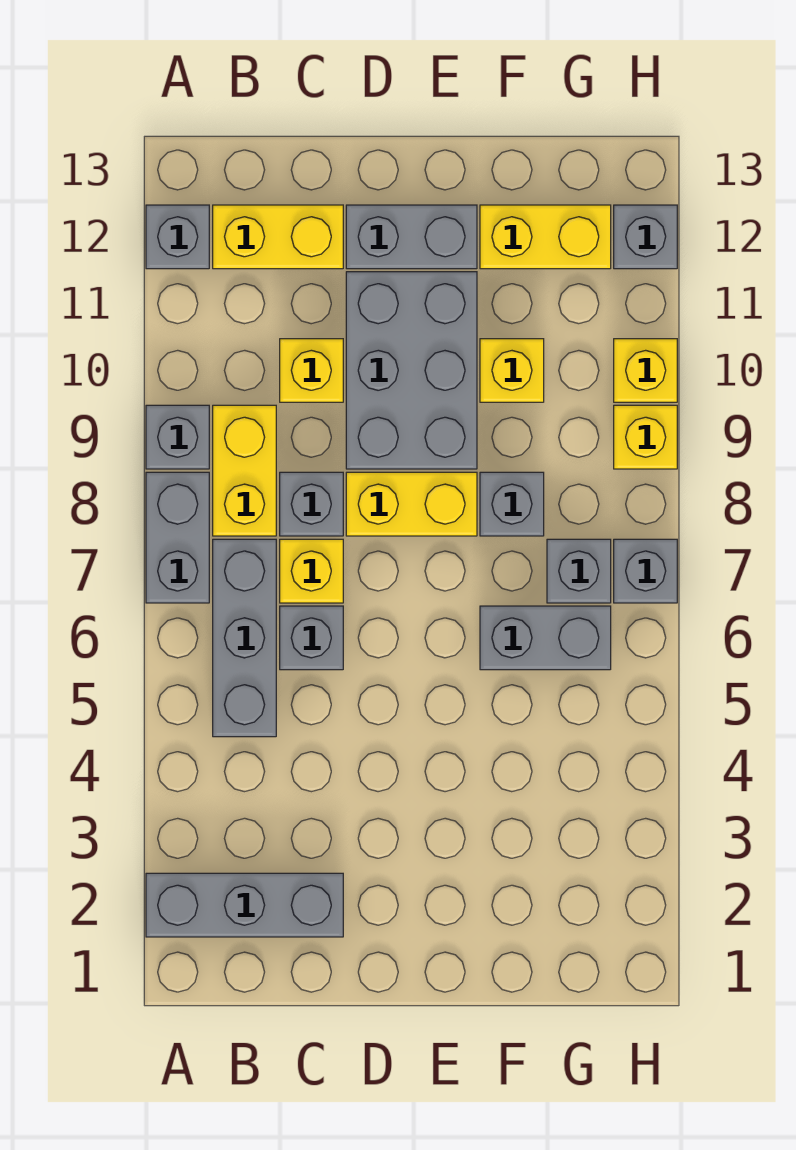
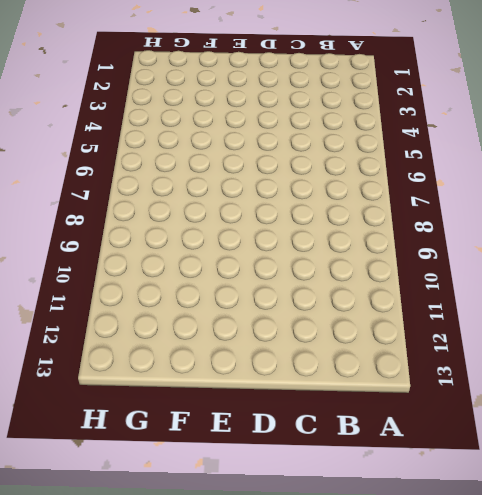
none -> grey 1x3 brick [146,873,343,937]
none -> grey 1x2 brick [146,472,209,603]
none -> grey 1x1 brick [146,405,209,469]

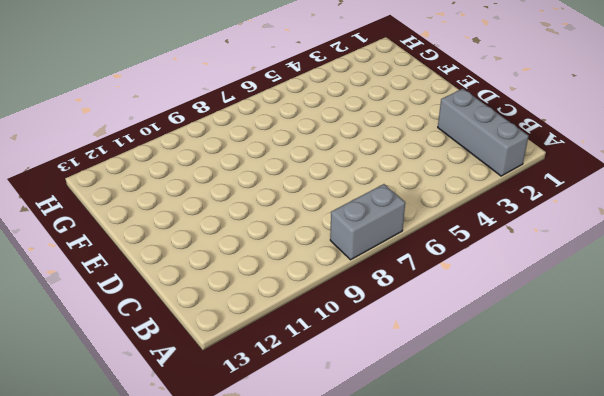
none -> grey 1x1 brick [146,405,209,469]
none -> grey 1x1 brick [146,205,209,269]
none -> grey 1x3 brick [213,539,276,737]

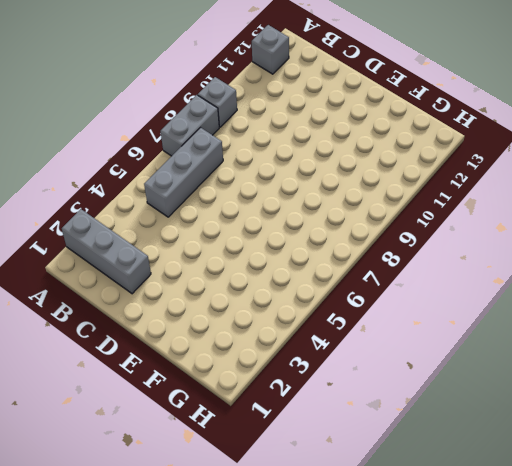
none -> yellow 1x2 brick [213,405,276,536]
none -> yellow 1x2 brick [213,205,343,269]
none -> grey 1x1 brick [280,606,343,670]

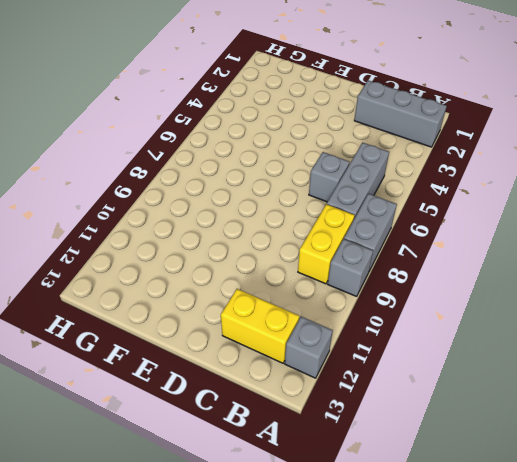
none -> yellow 1x1 brick [280,539,343,603]
none -> grey 1x1 brick [280,472,343,536]
none -> yellow 1x1 brick [280,339,343,402]

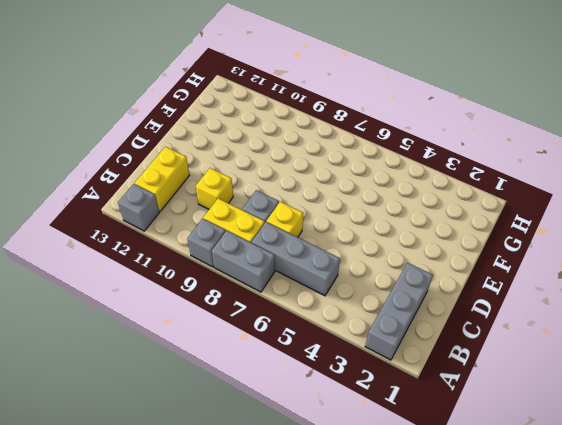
none -> grey 1x1 brick [280,606,343,670]
none -> yellow 1x2 brick [346,472,477,536]
none -> grey 2x3 brick [346,272,477,469]

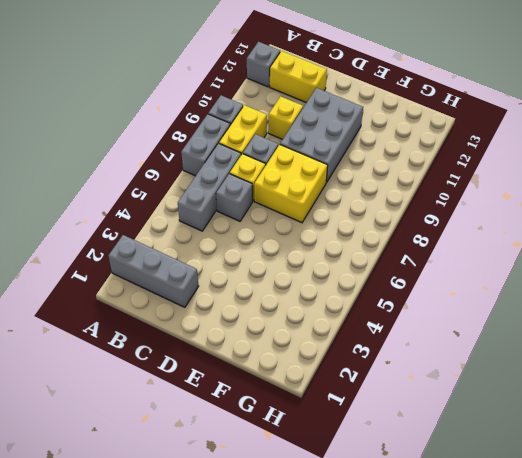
yellow 2x2 brick [254,145,328,223] -> yellow 1x2 brick [346,472,477,536]
none -> grey 1x2 brick [346,205,477,269]
none -> grey 1x2 brick [480,606,611,670]
none -> grey 1x1 brick [480,472,544,536]

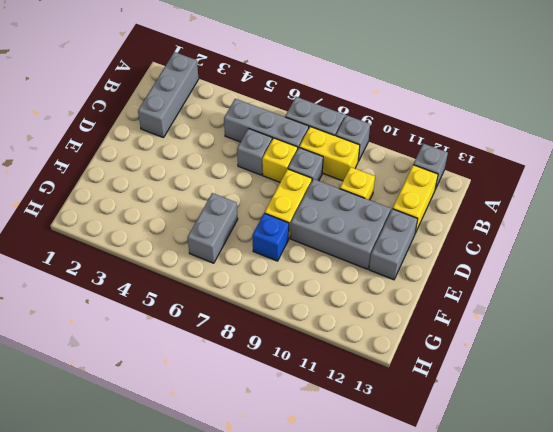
blue 1x1 brick [252,213,289,261] -> grey 1x1 brick [480,472,544,536]
none -> yellow 1x1 brick [480,339,544,402]
none -> yellow 1x2 brick [480,205,611,269]
none -> grey 1x1 brick [547,539,611,603]

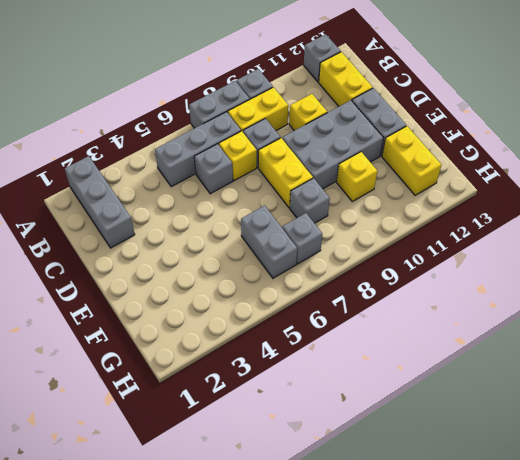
none -> grey 1x1 brick [614,539,677,603]
none -> yellow 1x1 brick [614,405,677,469]
none -> yellow 1x1 brick [614,339,677,402]

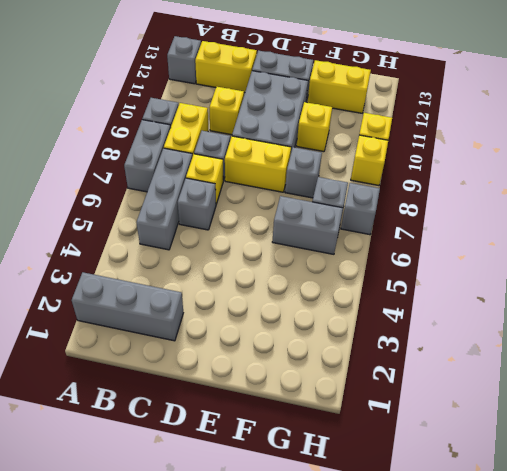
none -> grey 1x1 brick [614,205,677,269]

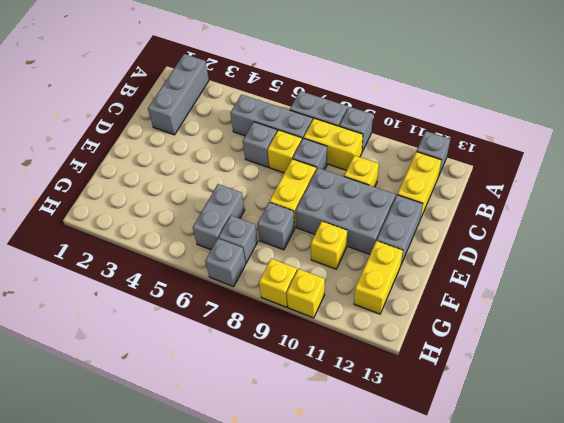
none -> grey 1x1 brick [614,205,677,269]

